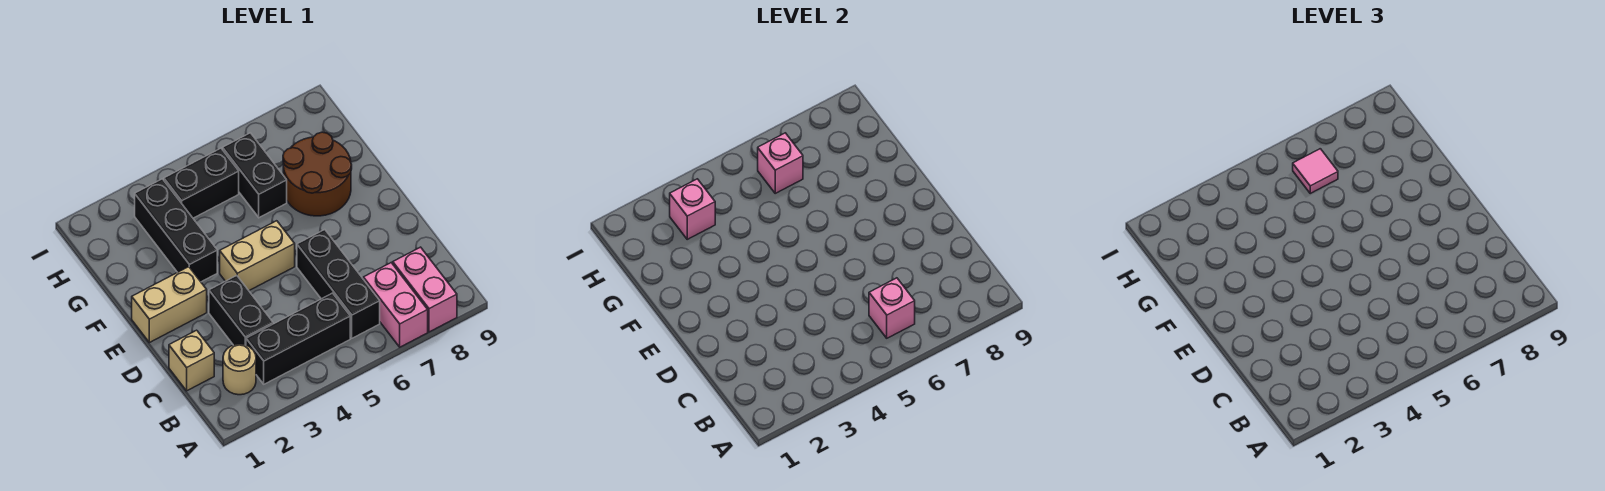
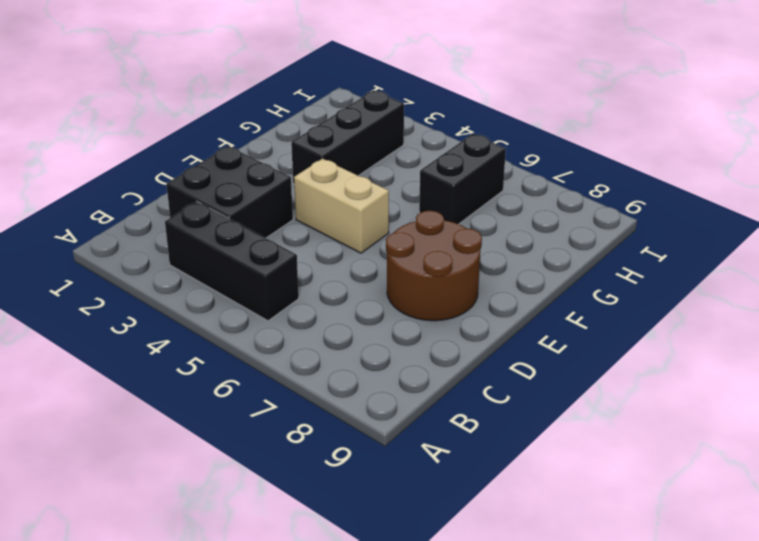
black 2x2 brick [166,146,293,238] -> black 1x2 brick [209,276,273,345]
brown 2x2 round brick [386,211,482,321] -> brown 2x2 round brick moved to [283,132,352,216]
none -> pink 1x2 brick [363,263,428,347]
none -> pink 1x2 brick [393,247,457,332]
none -> tan 1x1 round brick [223,344,256,395]

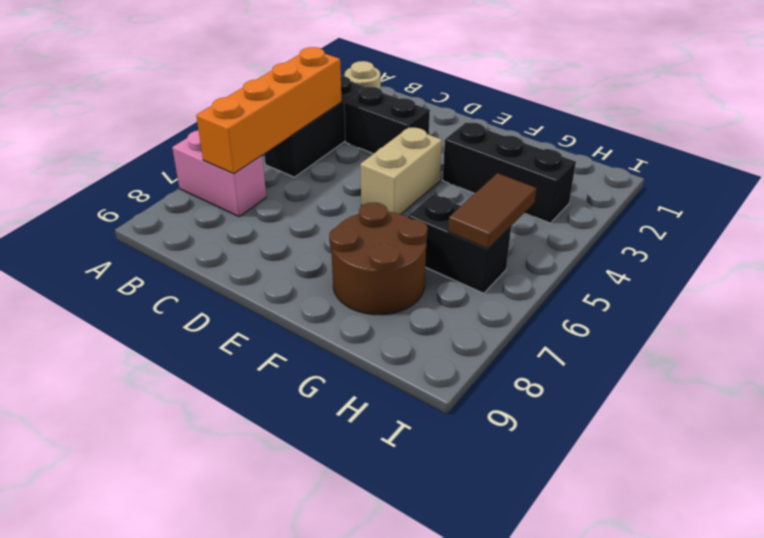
orange 1x4 brick [196,47,342,174] -> pink 1x1 brick [869,278,915,338]
brown 1x2 tile [448,173,536,249] -> pink 1x1 brick [758,133,803,193]
none -> pink 1x2 brick [393,247,457,332]
none -> black 1x3 brick [297,230,380,338]
none -> tan 1x1 brick [169,330,214,391]

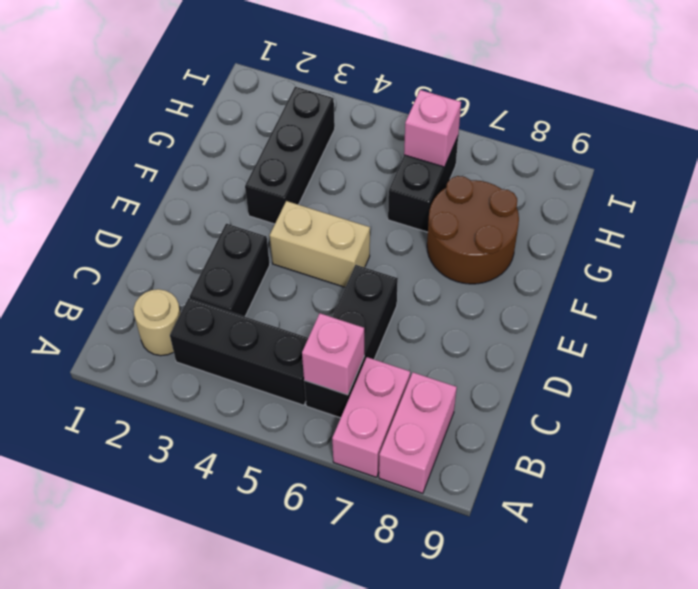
none -> tan 1x1 brick [169,330,214,391]
none -> tan 1x2 brick [132,267,207,343]
none -> black 1x2 brick [164,148,239,218]

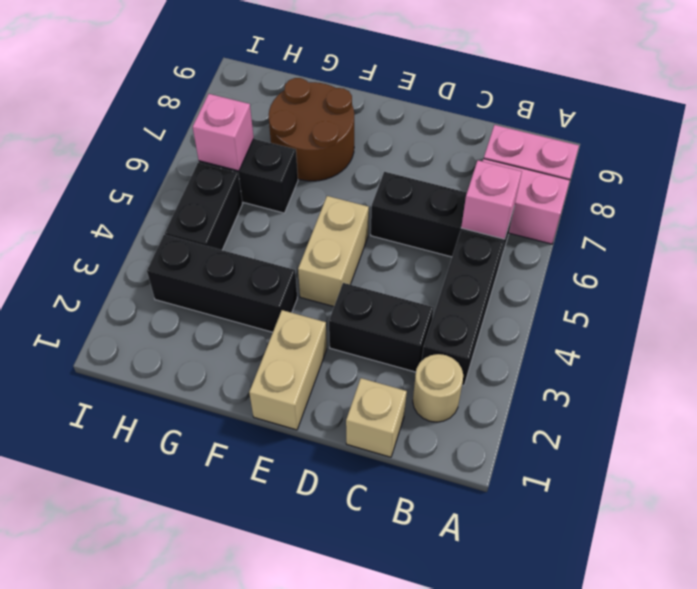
none -> pink 1x1 brick [670,179,715,239]
none -> pink 1x1 tile [1293,149,1338,193]

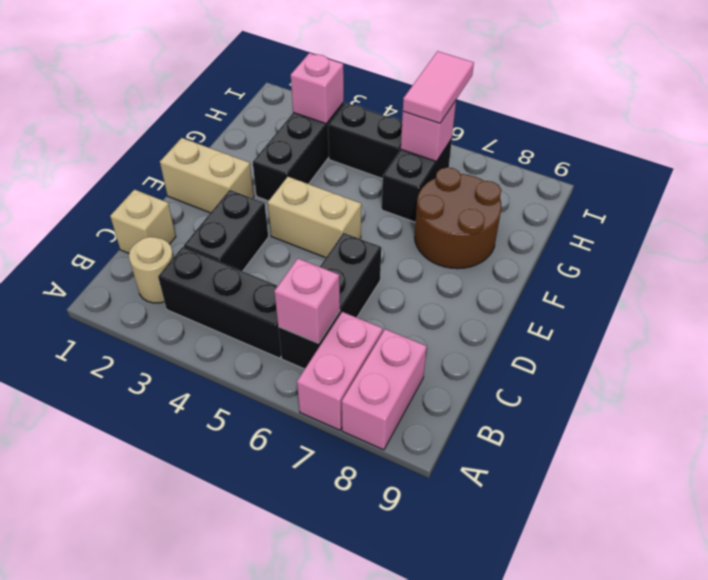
pink 1x2 tile [403,51,474,123] -> pink 1x1 tile [1293,149,1338,193]

